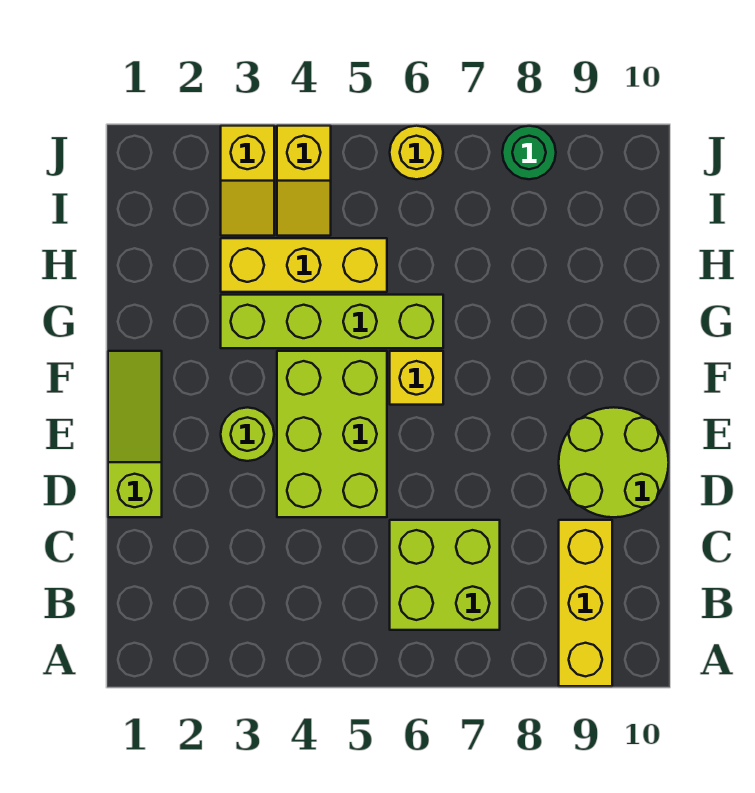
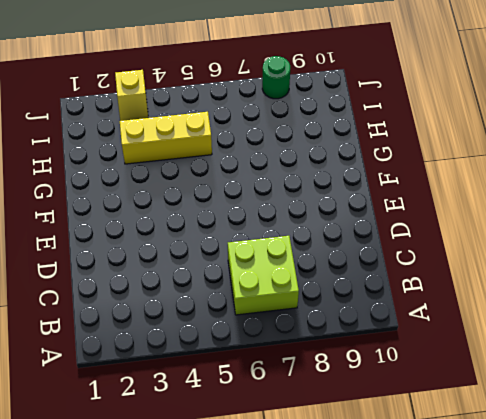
none -> yellow 1x3 brick [559,520,612,686]
none -> lime 1x3 slope [108,351,162,517]
none -> lime 2x3 brick [277,351,387,517]

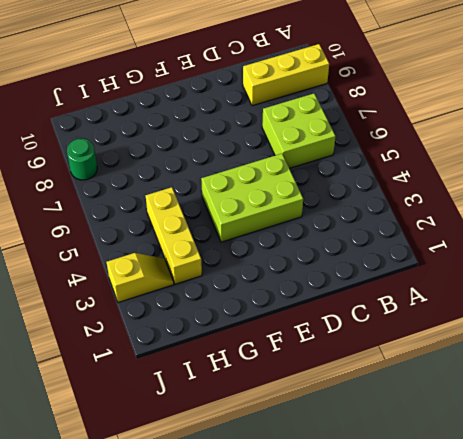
none -> lime 1x3 slope [108,351,162,517]
none -> lime 2x2 round brick [559,407,669,517]
none -> lime 1x1 round brick [221,407,274,461]

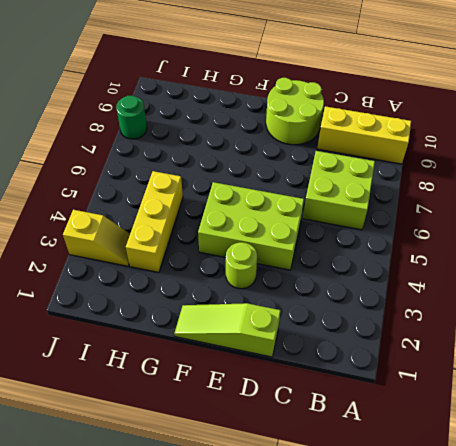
none -> yellow 1x1 brick [390,351,443,405]
none -> lime 1x4 brick [221,295,443,348]
none -> yellow 1x2 slope [277,126,331,236]

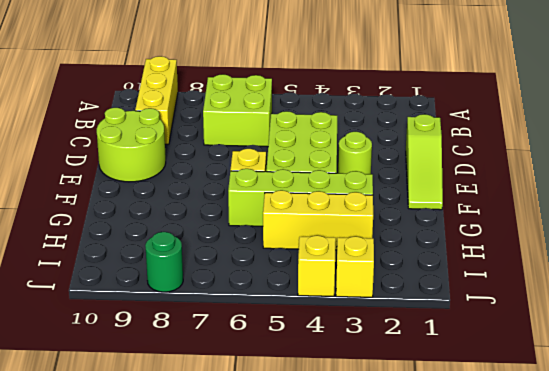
none -> yellow 1x1 round brick [390,126,443,179]

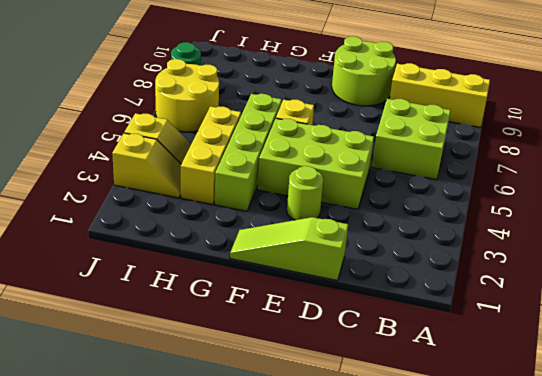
yellow 2x2 round brick [155,59,219,132] -> yellow 1x1 round brick [390,126,443,179]

